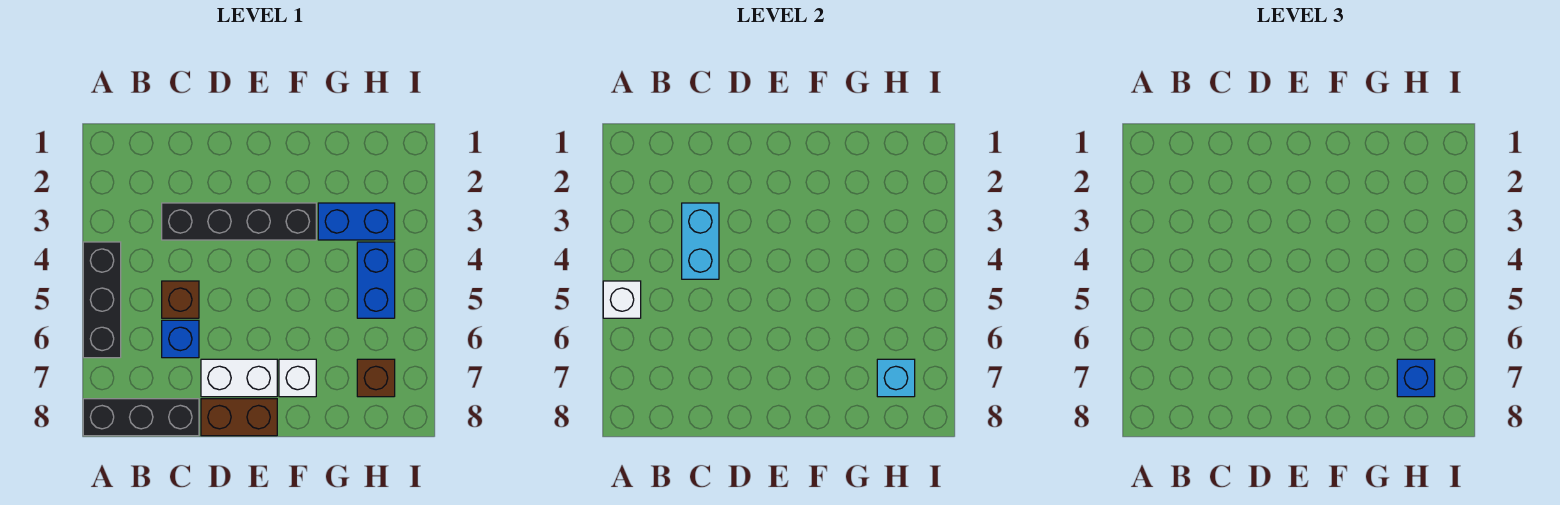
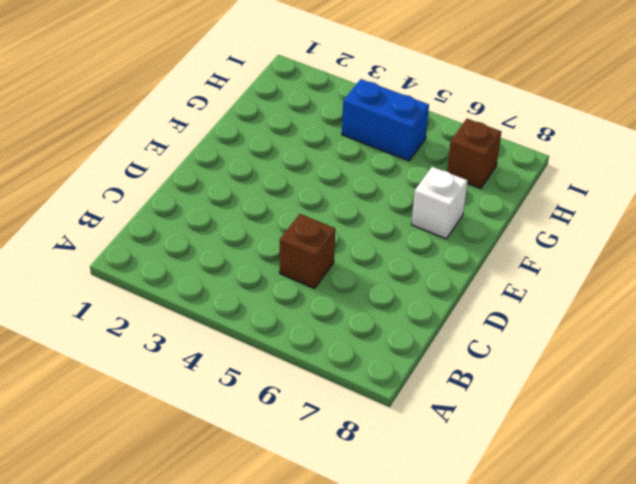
none -> black 1x3 brick [83,242,121,358]
none -> black 1x3 brick [83,399,199,436]
none -> black 1x4 brick [162,203,316,240]

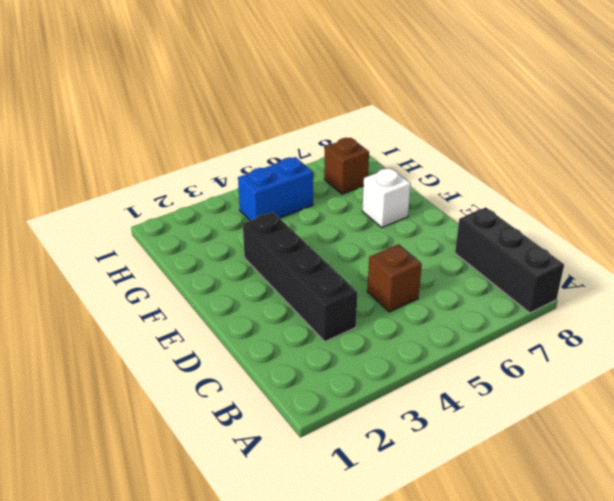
none -> black 1x3 brick [83,242,121,358]
none -> blue 1x1 brick [162,320,199,358]
none -> white 1x2 brick [201,359,277,397]

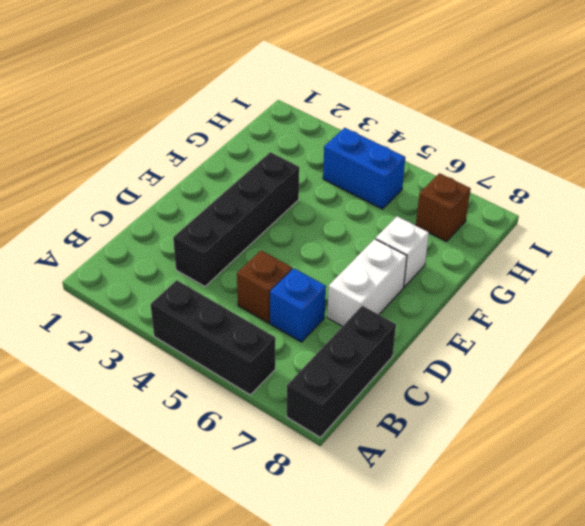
none -> brown 1x2 brick [201,399,277,436]
none -> blue 1x2 brick [318,203,395,240]
none -> white 1x1 brick [603,281,641,318]

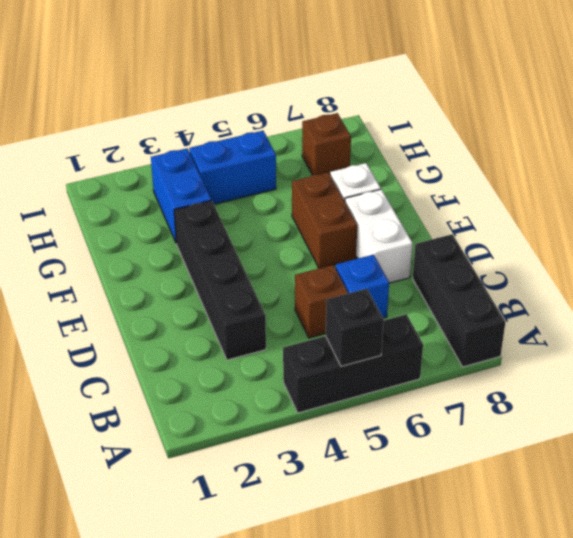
black 1x1 brick [326,289,384,366] -> white 1x1 brick [603,281,641,318]
brown 1x2 brick [292,172,357,268] -> brown 1x2 brick moved to [201,399,277,436]
none -> cyan 1x2 brick [682,203,719,279]
none -> cyan 1x1 brick [877,359,915,397]
none -> blue 1x1 brick [1397,359,1435,397]

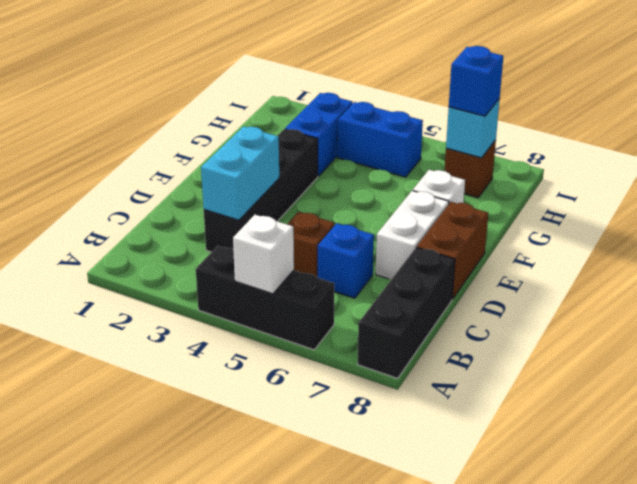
cyan 1x2 brick [201,127,279,220] -> cyan 1x2 brick turned to [682,203,719,279]

